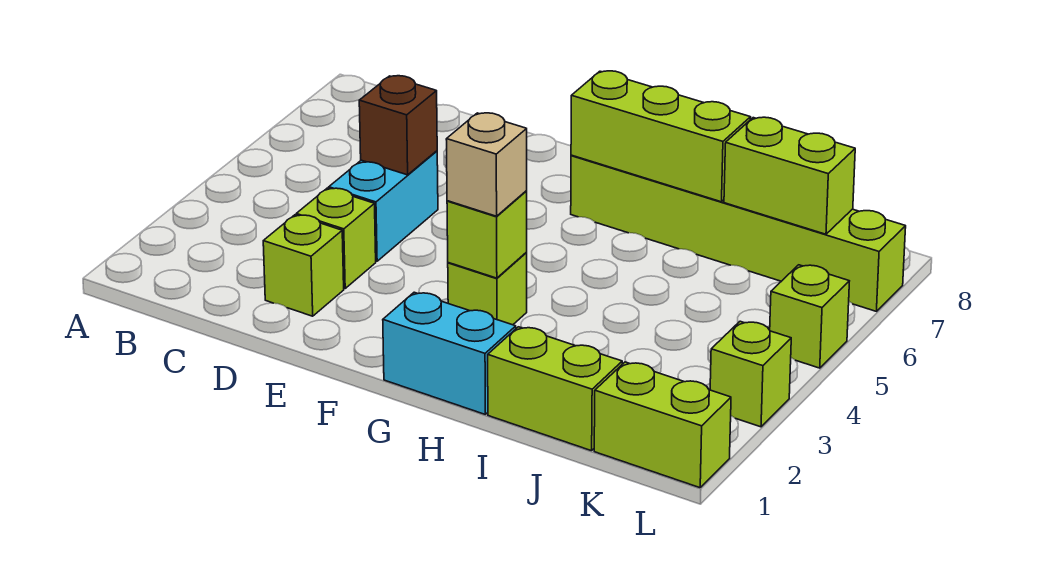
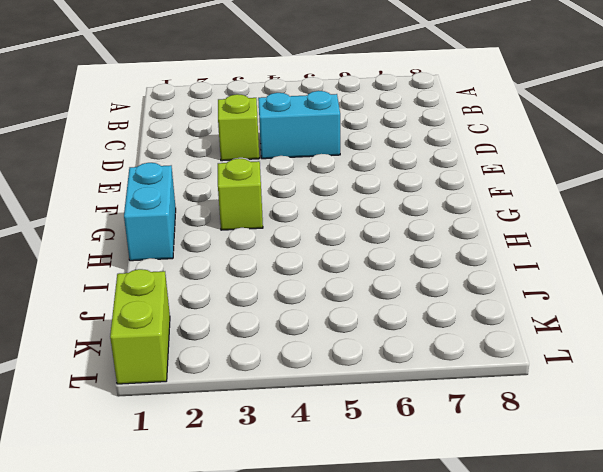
none -> lime 1x1 brick [263,215,344,316]
none -> lime 1x6 brick [571,155,906,311]
none -> lime 1x2 brick [488,327,622,451]

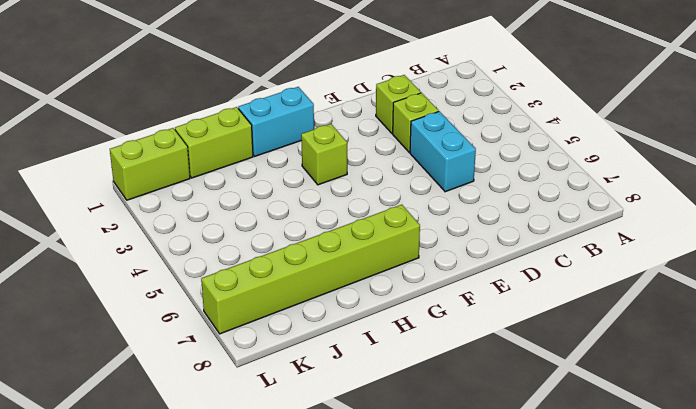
none -> lime 1x1 brick [710,321,791,427]
none -> lime 1x1 brick [770,265,849,368]
none -> brown 1x1 brick [359,76,437,175]

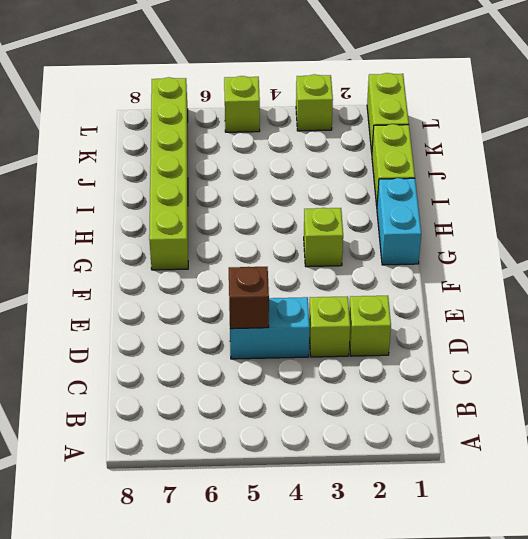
none -> lime 1x1 brick [447,191,527,278]
none -> lime 1x3 brick [571,71,751,202]
none -> lime 1x2 brick [724,117,855,234]

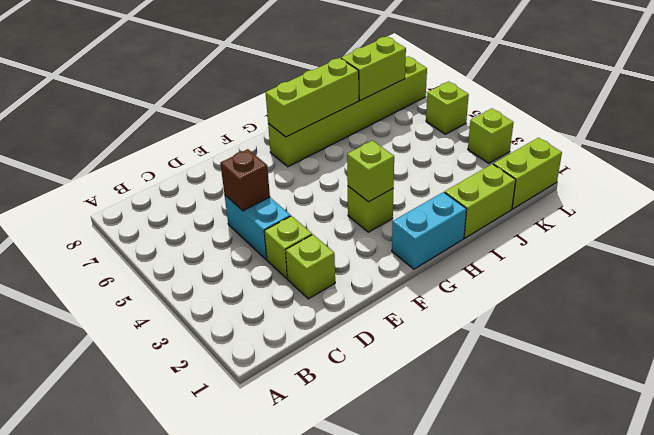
none -> tan 1x1 brick [446,113,527,216]

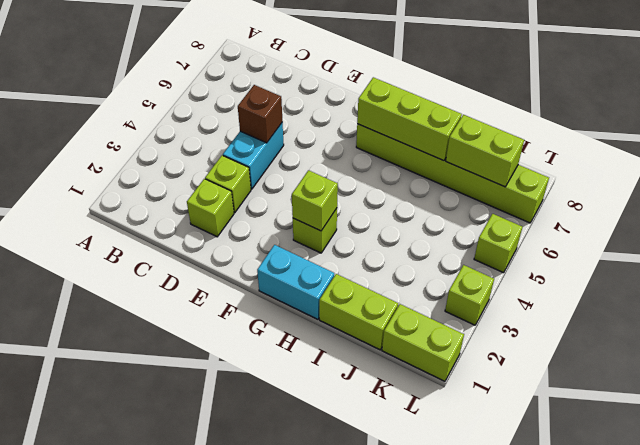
none -> tan 1x1 brick [446,113,527,216]

